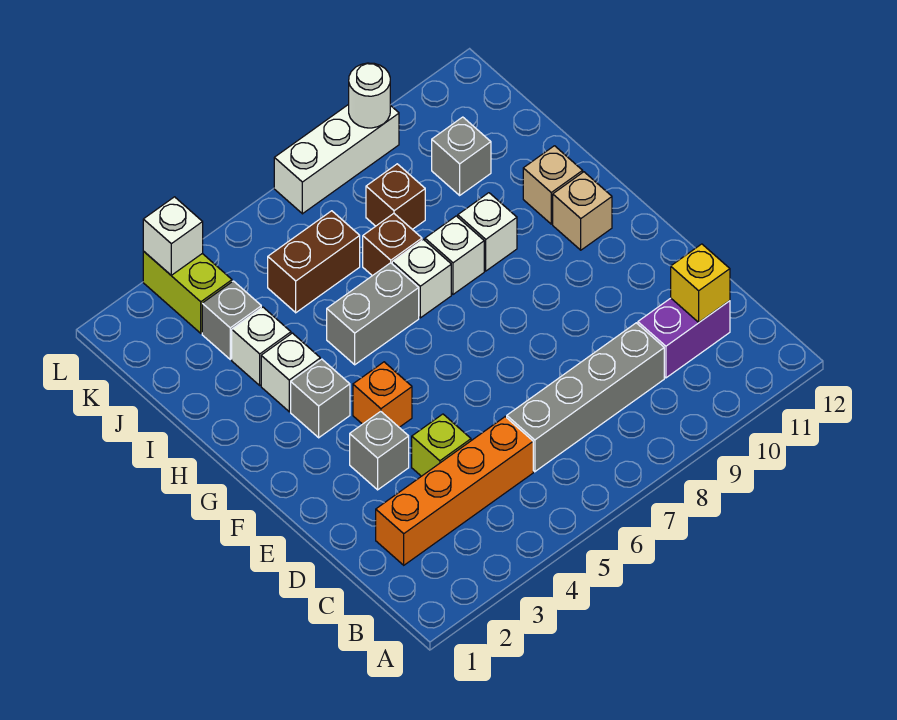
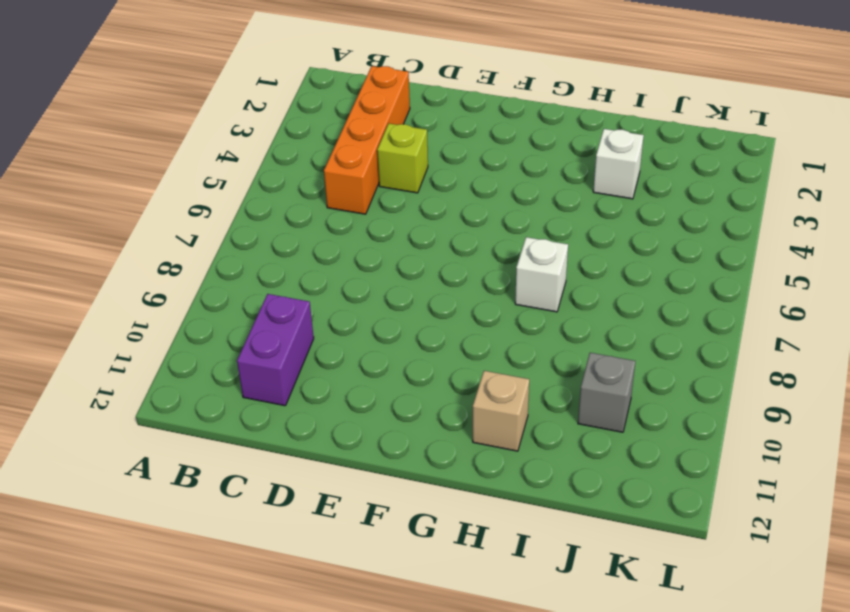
none -> grey 1x4 brick [507,323,664,472]
none -> grey 1x1 brick [350,411,409,490]
none -> orange 1x1 brick [353,362,412,427]

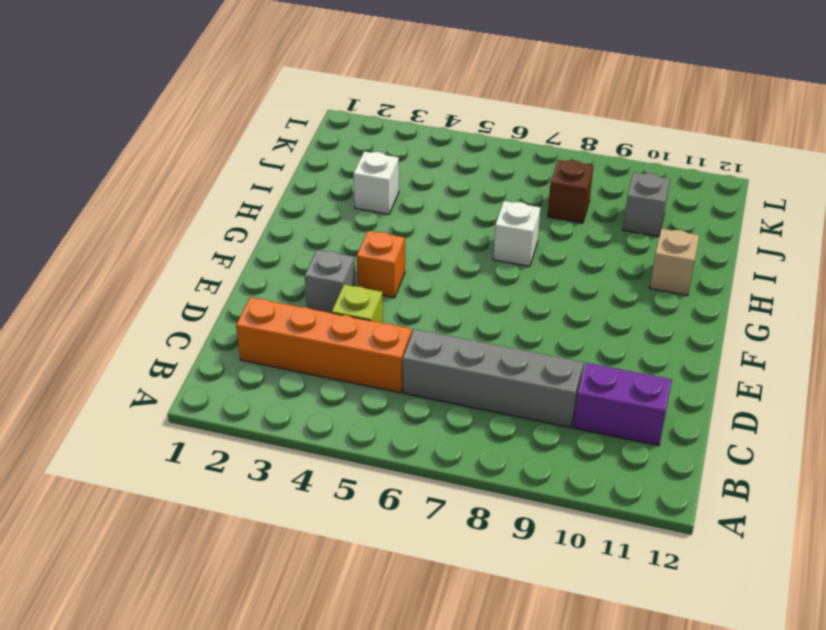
none -> grey 1x1 brick [291,359,350,438]
none -> tan 1x1 brick [553,172,612,250]
none -> white 1x1 brick [261,333,320,412]

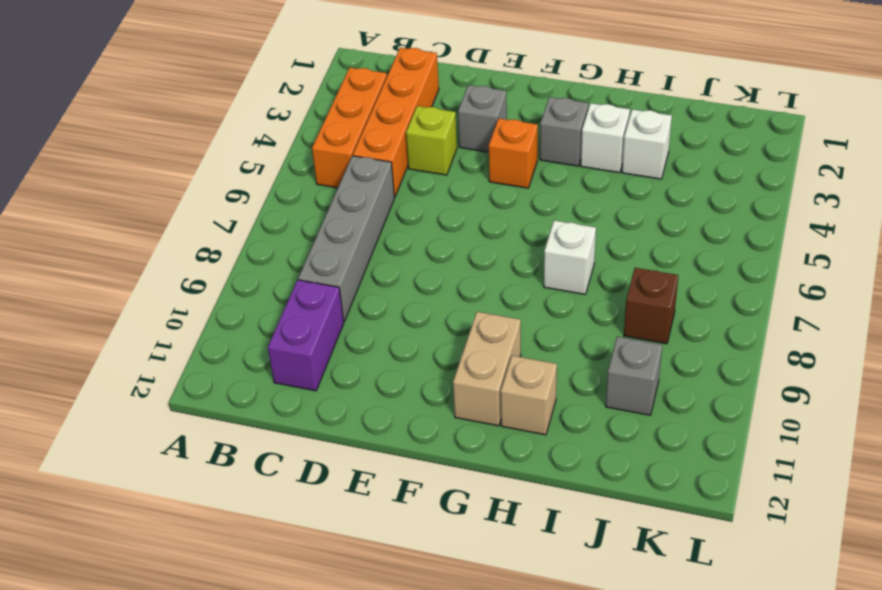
orange 1x3 brick [312,68,387,188] -> none
tan 1x2 brick [453,312,521,426] -> tan 1x1 brick [553,172,612,250]
none -> grey 1x2 brick [327,263,419,365]
none -> white 1x1 brick [425,216,484,294]
none -> white 1x1 brick [458,193,517,271]

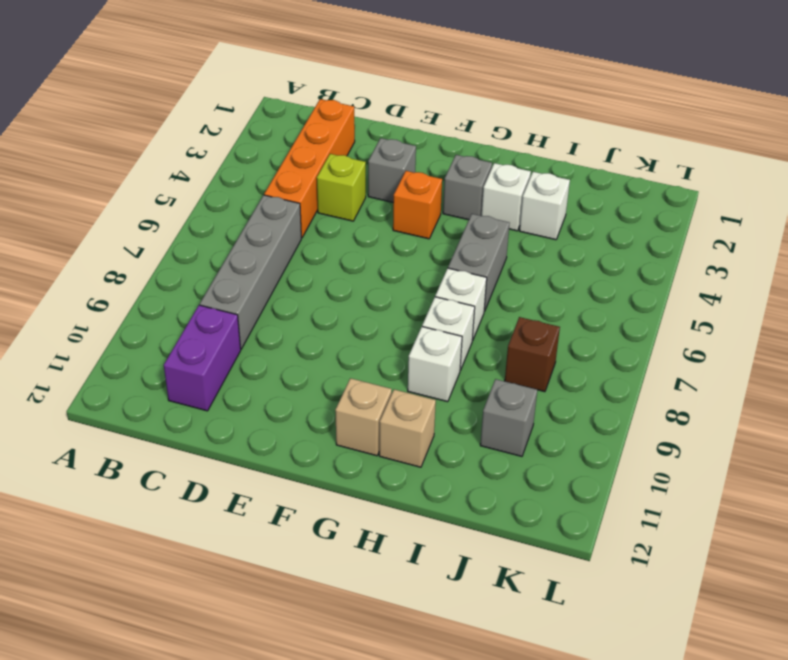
none -> brown 1x1 brick [363,214,422,276]
none -> grey 1x1 brick [202,281,261,359]
none -> brown 1x2 brick [268,211,360,313]

